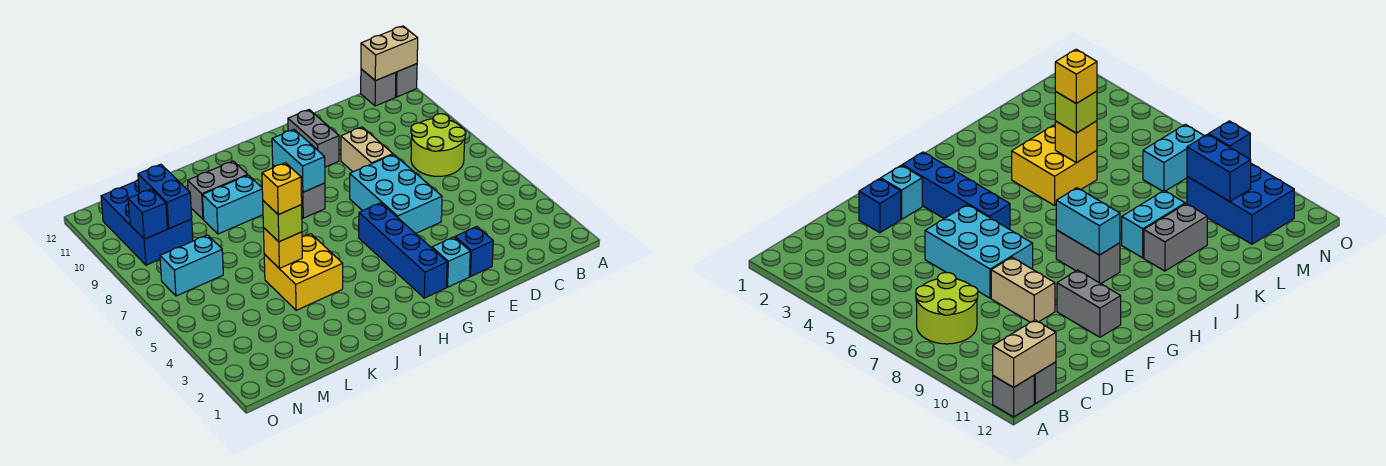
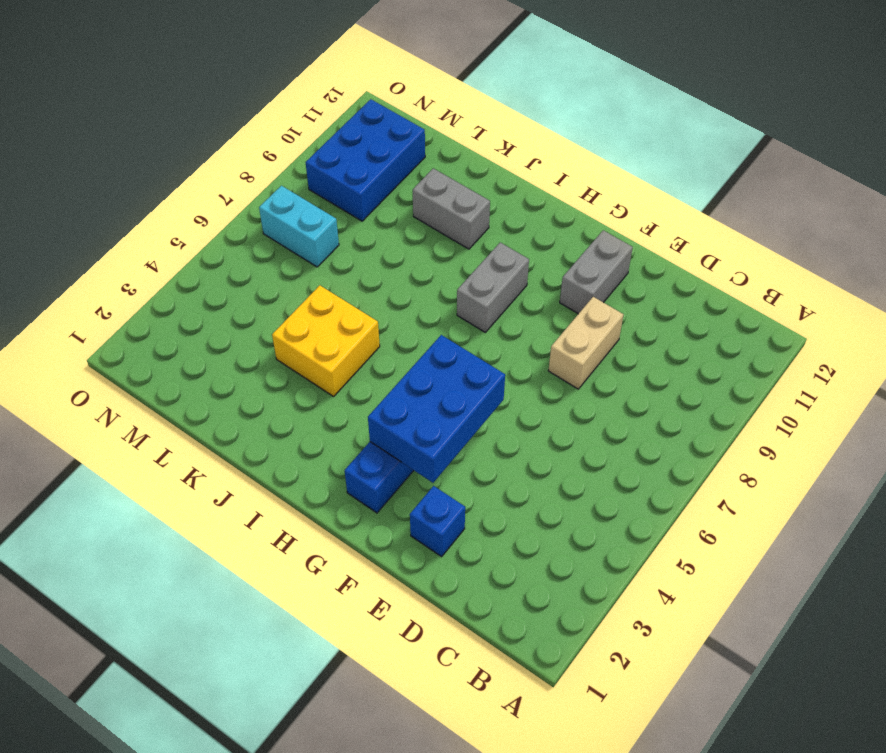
blue 2x3 brick [368,335,505,483] -> none
none -> grey 1x1 brick [396,64,417,97]
none -> lime 2x2 round brick [411,114,466,176]
none -> grey 1x1 brick [361,69,396,106]

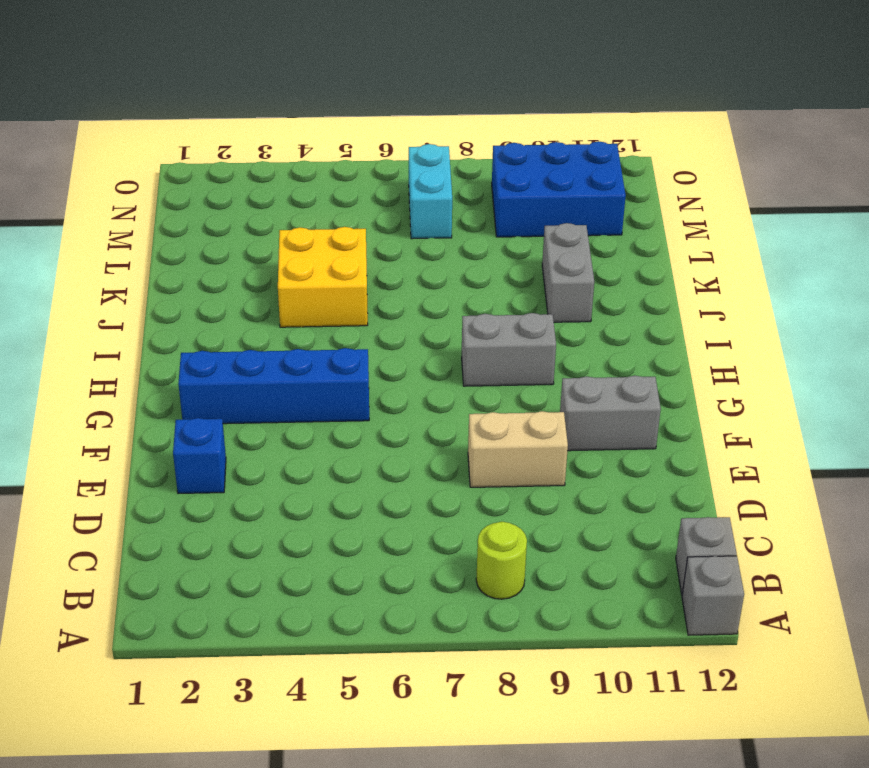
lime 1x1 round brick [476,522,527,599] -> lime 2x2 round brick [411,114,466,176]
none -> cyan 2x3 brick [350,154,442,234]
none -> cyan 1x1 brick [432,237,470,287]
none -> cyan 1x2 brick [203,175,263,234]

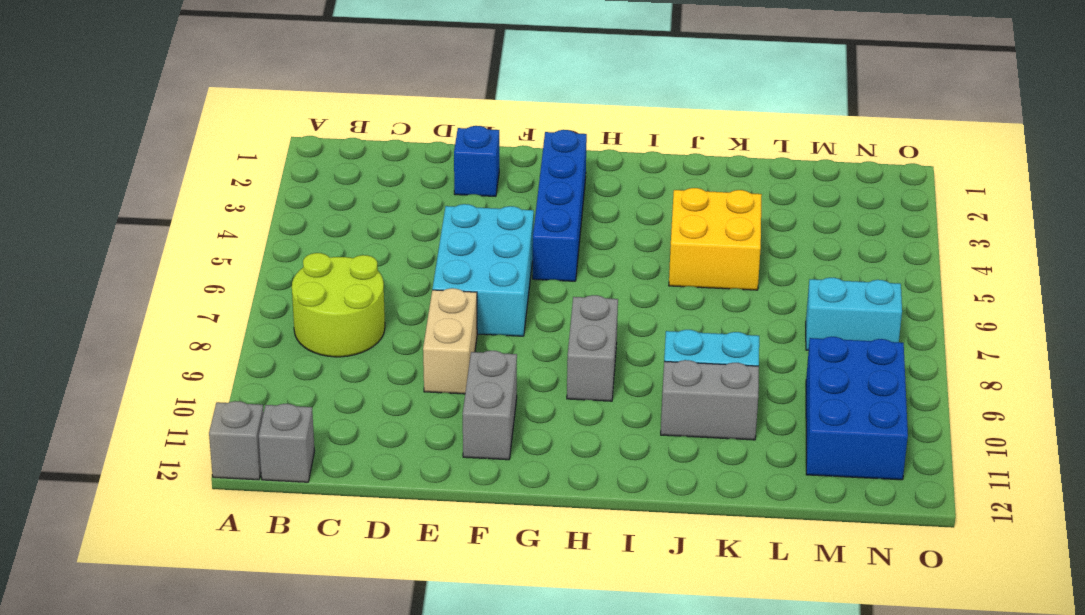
none -> cyan 1x1 brick [432,237,470,287]
none -> tan 1x2 brick [361,26,418,81]
none -> cyan 1x2 brick [272,129,325,192]

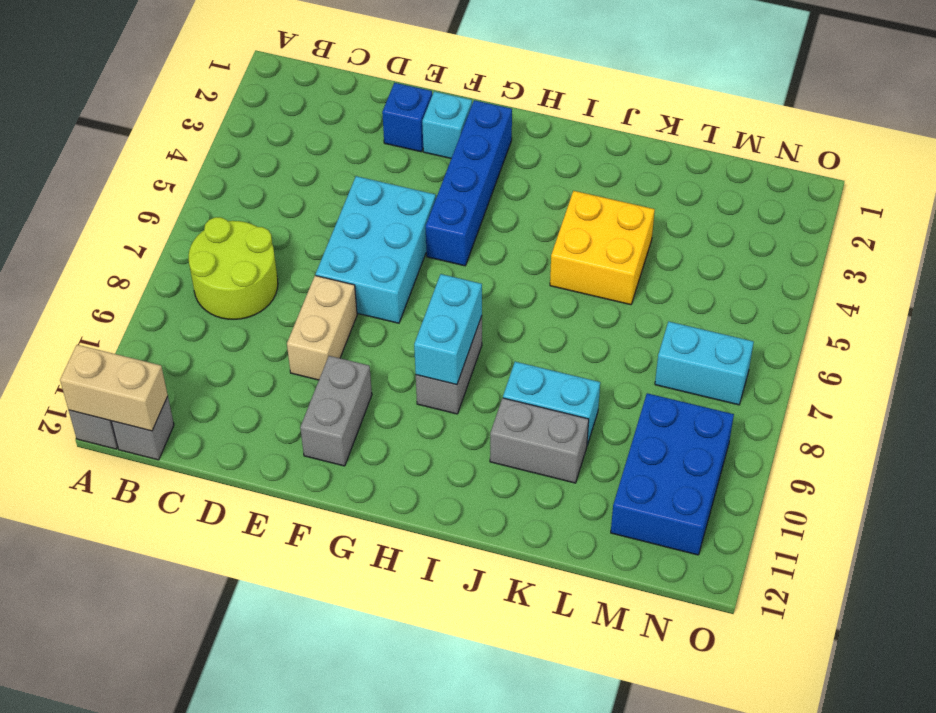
none -> yellow 1x1 brick [263,227,302,268]
none -> blue 1x2 brick [138,164,192,229]
none -> blue 1x1 brick [128,189,167,239]

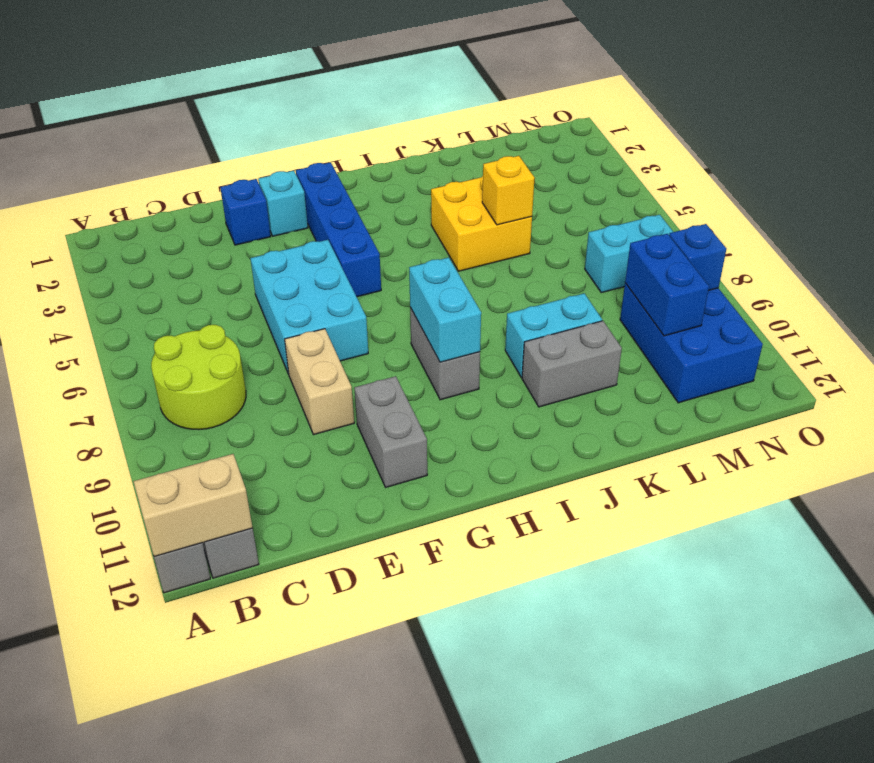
none -> lime 1x1 brick [263,201,302,242]
none -> yellow 1x1 brick [262,163,302,214]

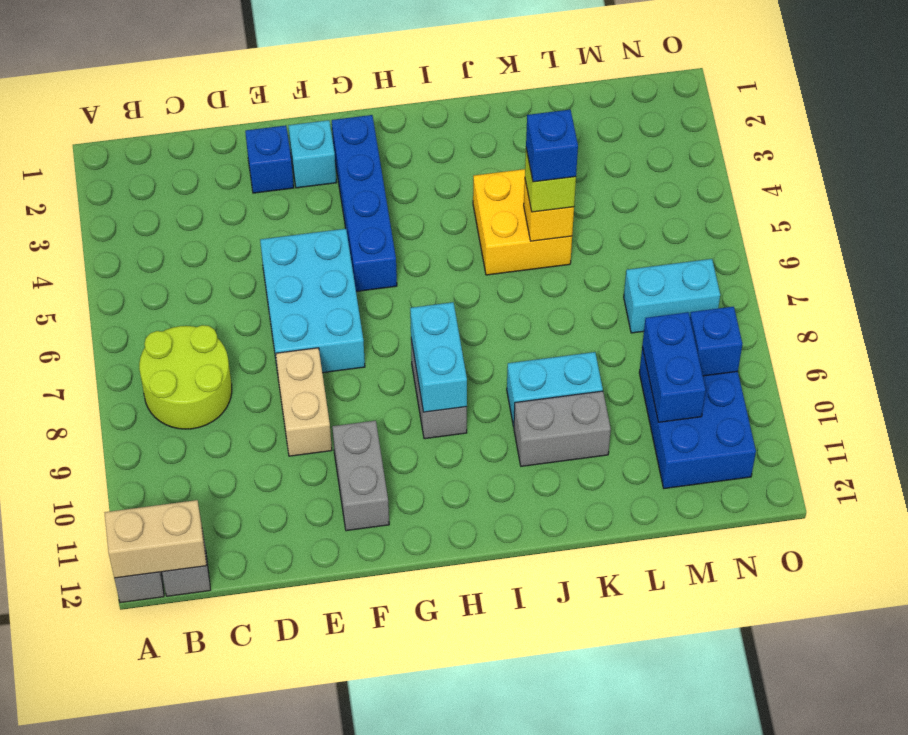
blue 1x1 brick [526,110,578,182] -> yellow 1x1 brick [262,163,302,214]

